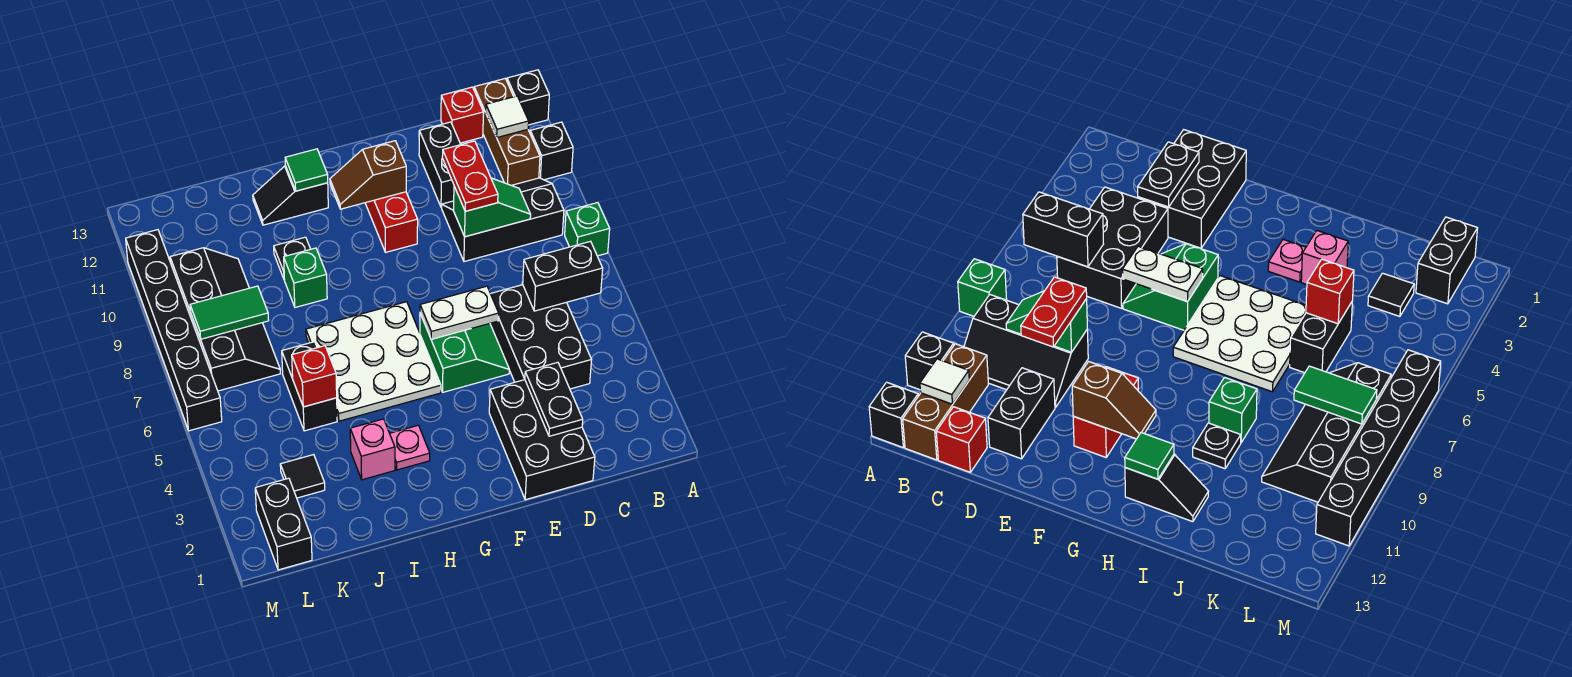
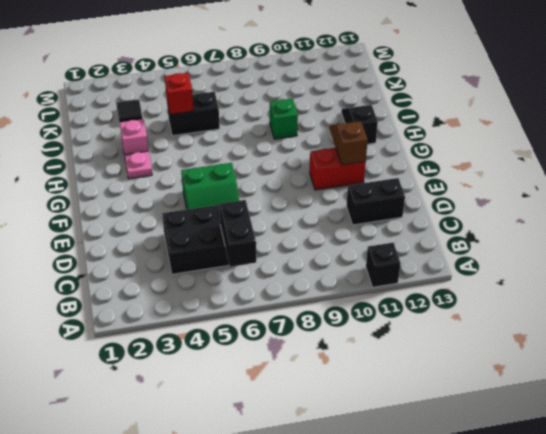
none -> green 1x1 brick [565,203,610,256]
none -> black 1x1 brick [507,70,549,125]
none -> black 2x3 slope [442,178,564,262]
none -> brown 1x3 brick [474,79,540,185]

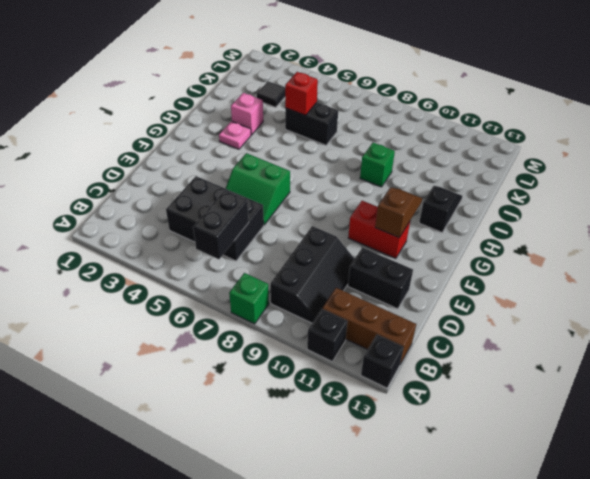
none -> red 1x1 brick [441,87,484,143]
none -> black 2x3 brick [489,380,595,500]
none -> white 3x3 plate [306,302,441,421]
none -> black 1x1 plate [274,237,310,280]

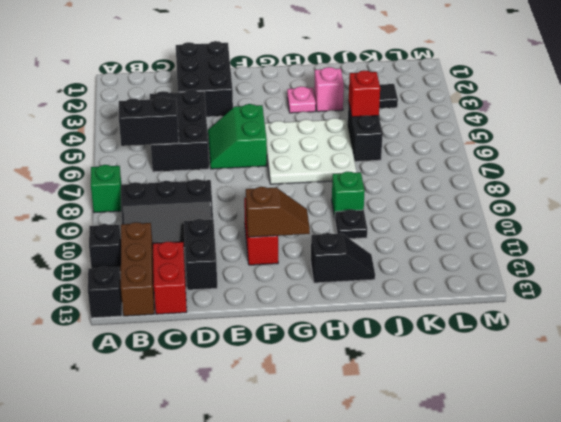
red 1x2 brick [153,242,187,314] -> red 1x1 brick [441,87,484,143]
none -> black 2x4 slope [170,248,280,391]
none -> black 1x2 brick [255,478,312,570]
none -> black 1x6 brick [126,230,222,431]
none -> white 1x1 tile [486,96,529,137]

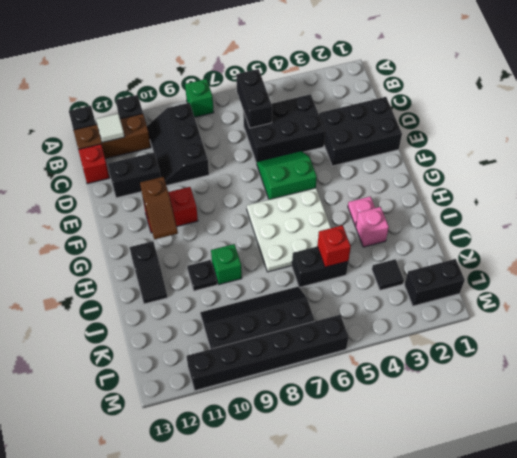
none -> green 1x2 slope [453,178,531,237]
none -> black 1x2 plate [525,362,583,436]
none -> white 1x2 plate [420,286,499,339]
none -> green 1x1 tile [285,149,328,191]

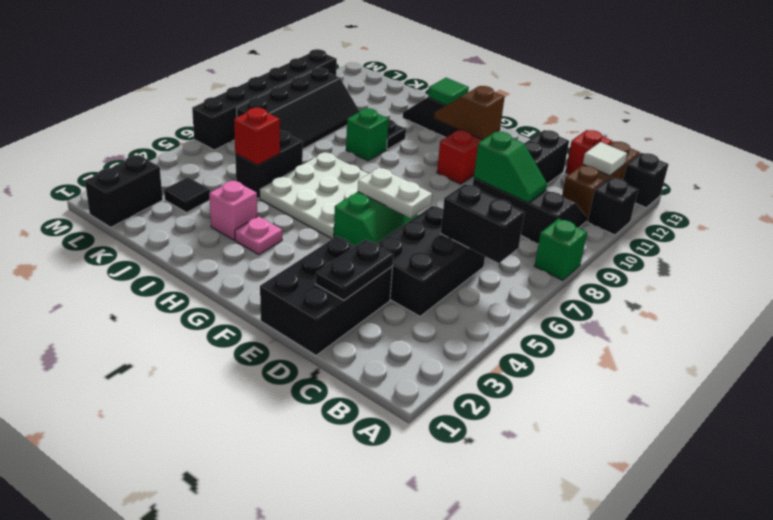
none -> green 1x2 tile [190,286,269,339]
none -> red 1x2 plate [442,141,498,211]

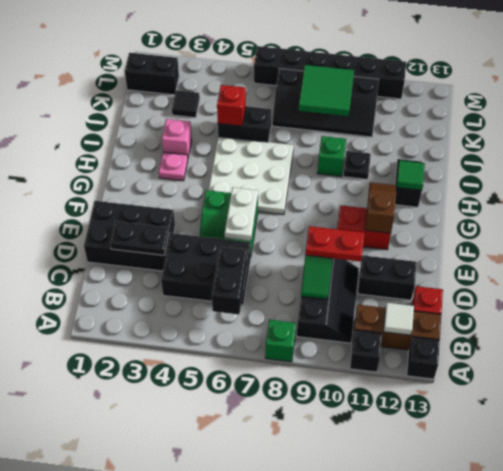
green 2x2 tile [299,65,354,116] -> green 1x2 tile [190,286,269,339]

